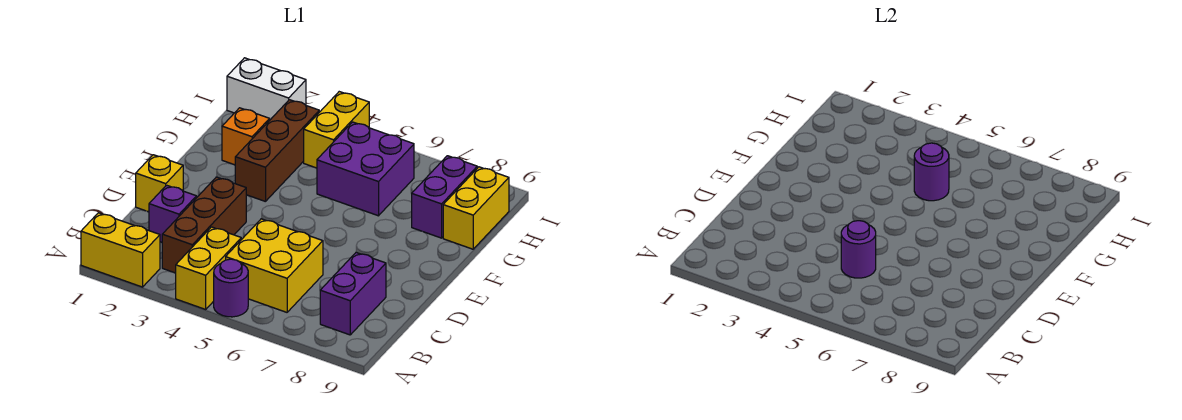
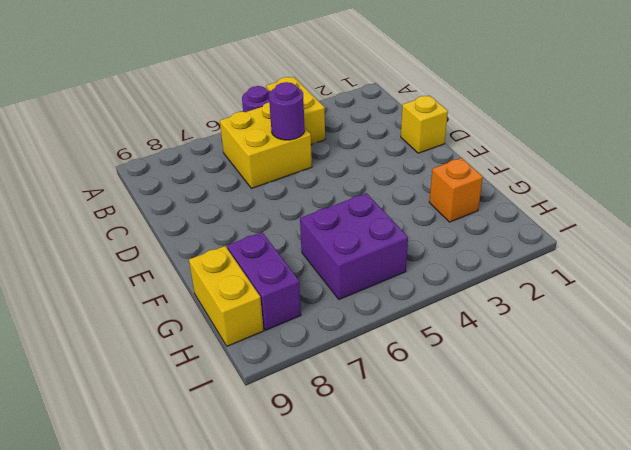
none -> yellow 1x2 brick [81,213,160,287]
none -> brown 1x3 brick [162,177,246,273]
none -> purple 1x2 brick [320,252,386,335]

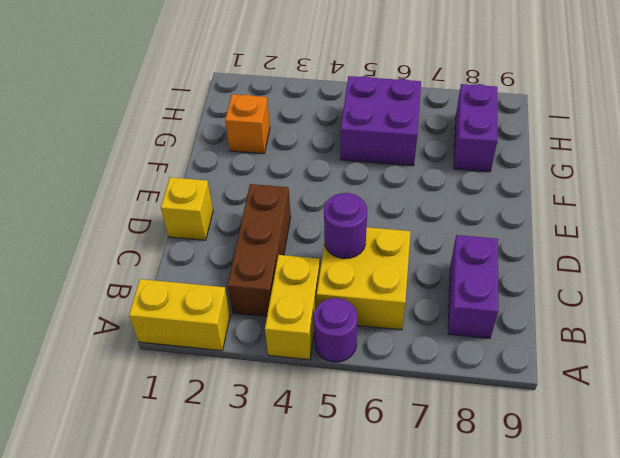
none -> purple 1x1 brick [149,185,197,242]
none -> brown 1x3 brick [235,100,319,202]
none -> yellow 1x2 brick [443,167,509,249]

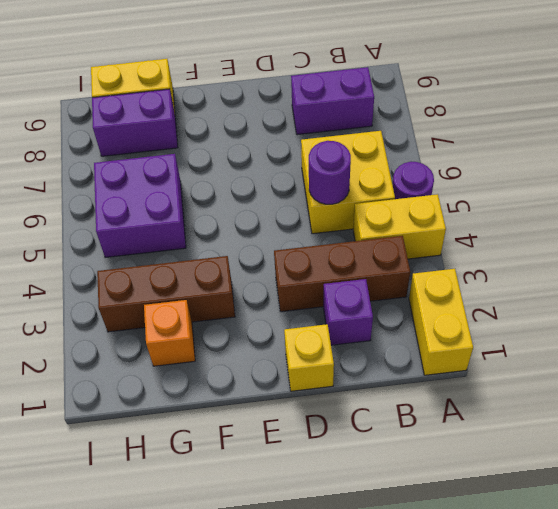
none -> yellow 1x2 brick [304,92,369,168]
none -> white 1x2 brick [227,58,306,120]
none -> purple 1x1 round brick [914,143,949,201]

